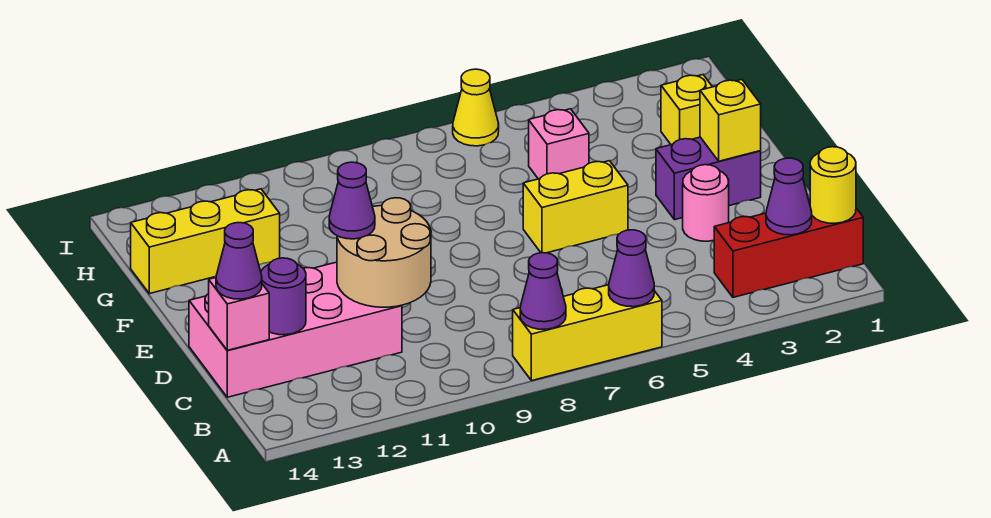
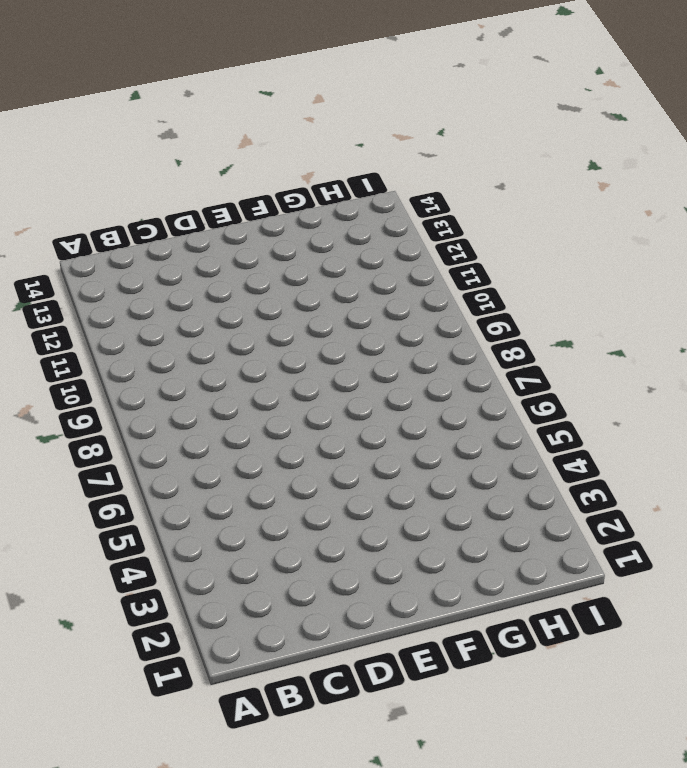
none -> yellow 1x3 brick [513,285,662,381]
none -> red 1x3 brick [714,202,863,297]
none -> pink 2x4 brick [189,262,402,397]

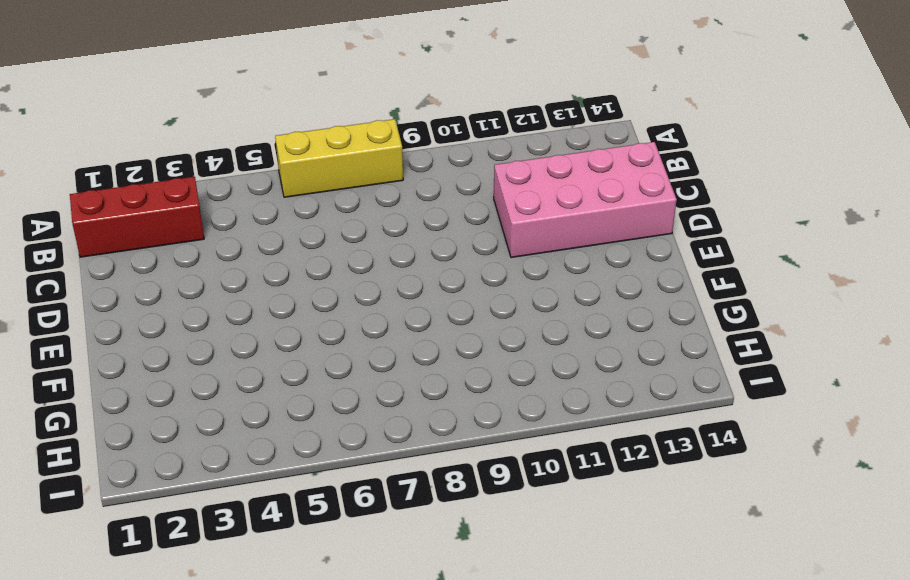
none -> pink 1x1 round brick [683,165,729,241]
none -> purple 1x2 brick [656,137,761,220]
none -> yellow 1x2 brick [523,161,628,253]

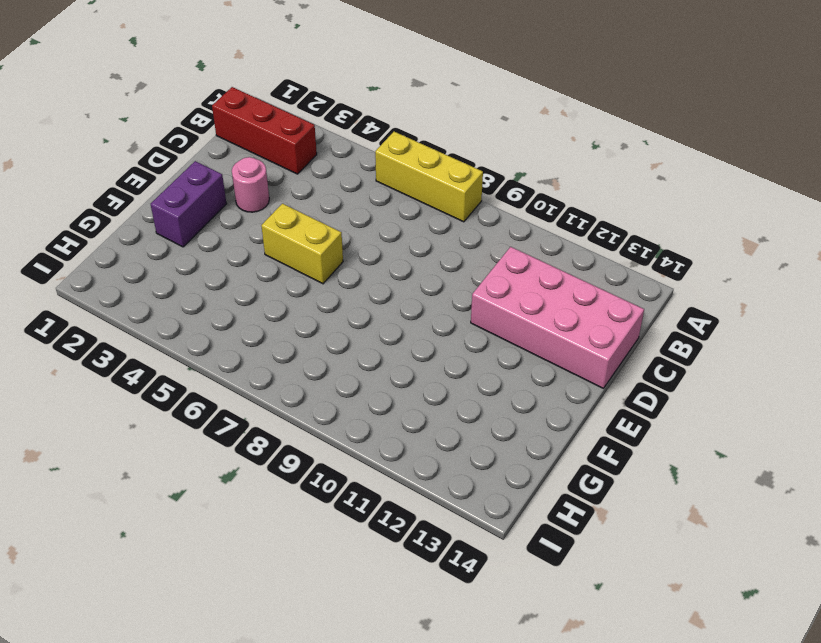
purple 1x2 brick [151,161,227,247] -> purple 1x2 brick turned to [656,137,761,220]
none -> yellow 1x1 brick [661,75,712,145]
none -> pink 1x1 brick [529,109,589,179]
none -> yellow 1x3 brick [131,189,280,294]

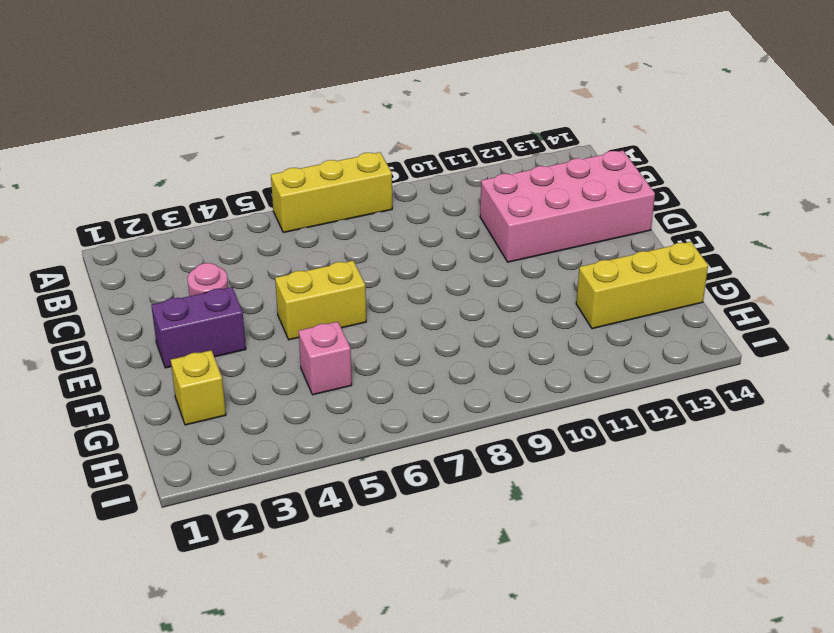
none -> red 1x3 brick [714,202,863,297]
none -> yellow 1x1 cone [453,69,499,146]
none -> purple 1x1 cone [609,230,654,307]

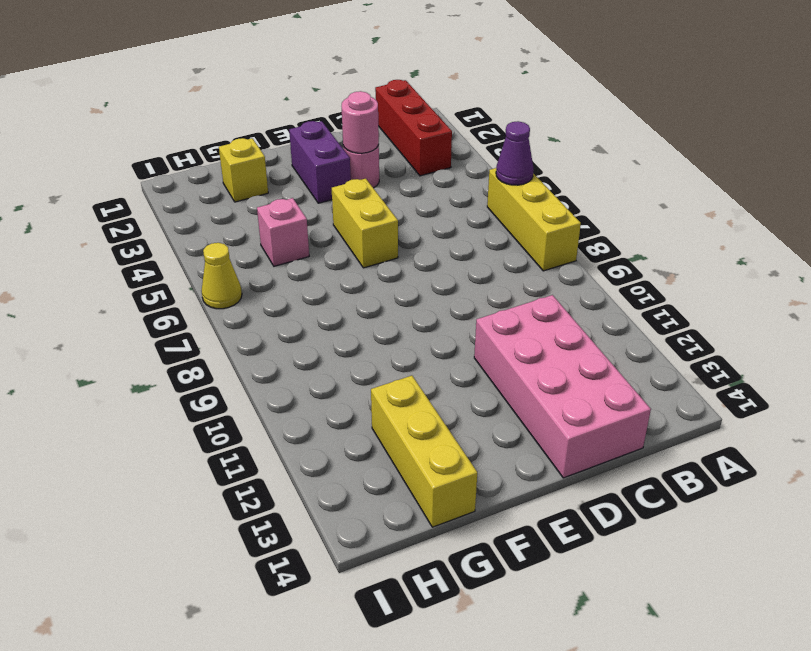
pink 1x1 round brick [342,91,379,153] -> none
none -> purple 1x1 cone [520,253,566,329]
none -> yellow 1x1 round brick [810,147,856,223]
none -> purple 1x1 cone [766,158,812,235]

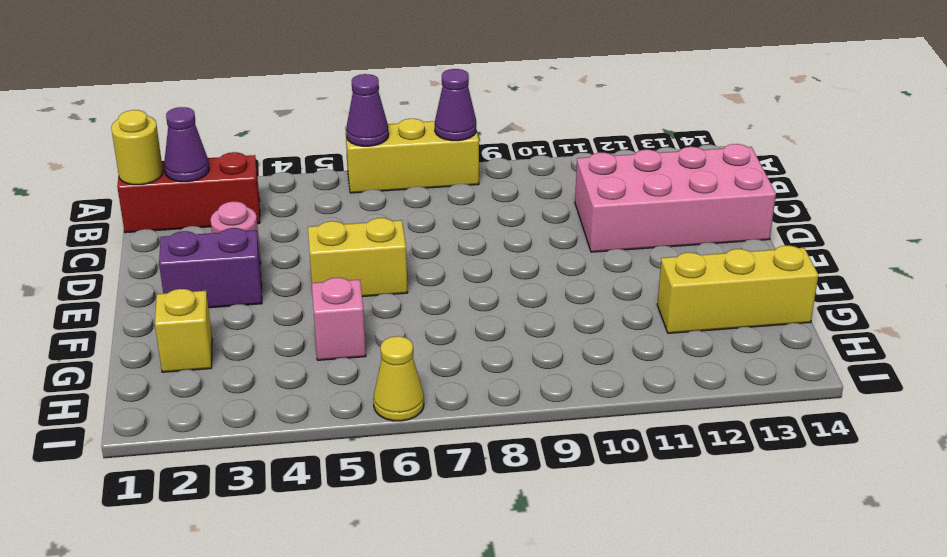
none -> tan 2x2 round brick [337,198,431,307]
none -> purple 1x1 round brick [261,258,306,335]
none -> pink 1x1 brick [209,278,269,350]

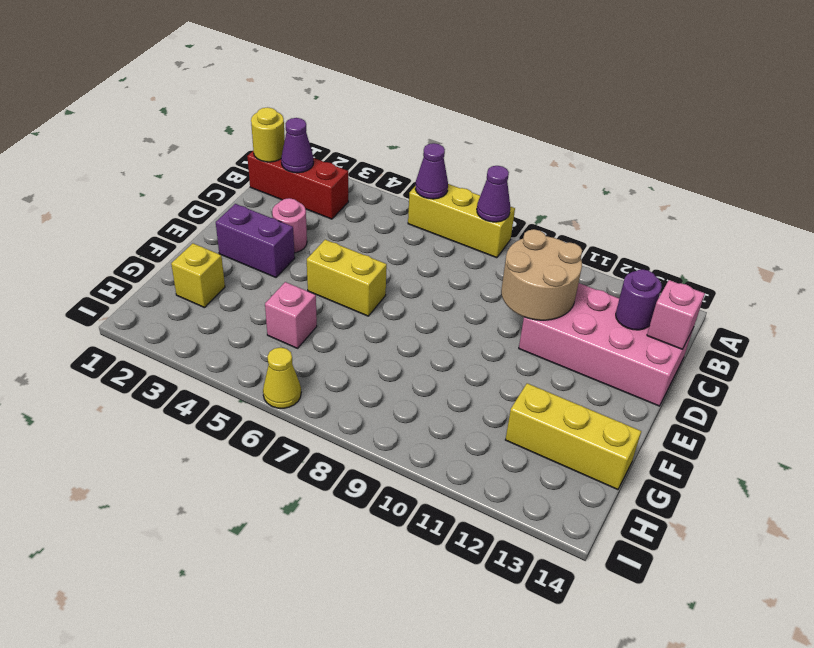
none -> yellow 1x1 brick [700,80,761,161]
none -> purple 1x1 cone [216,223,262,299]
none -> purple 1x1 cone [329,162,375,239]

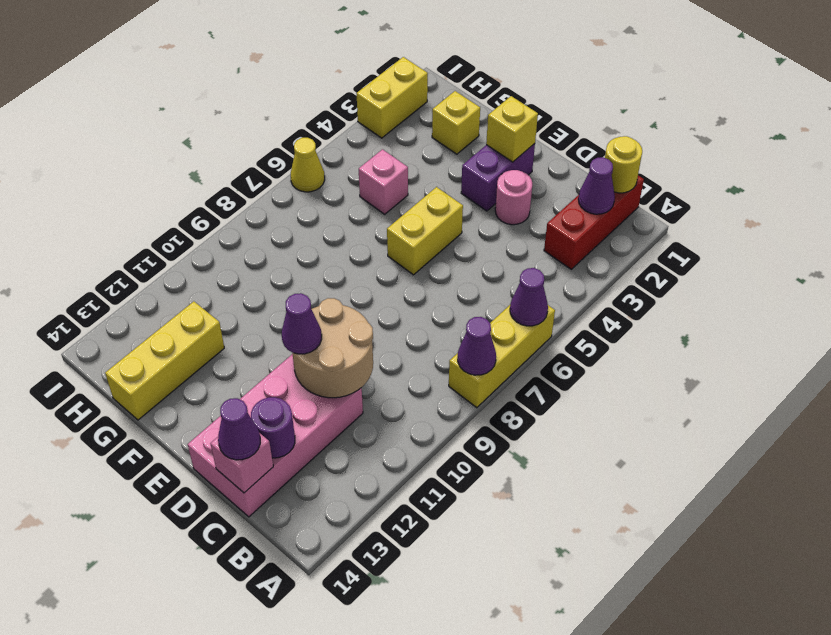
yellow 1x2 brick [356,57,428,138] -> none

